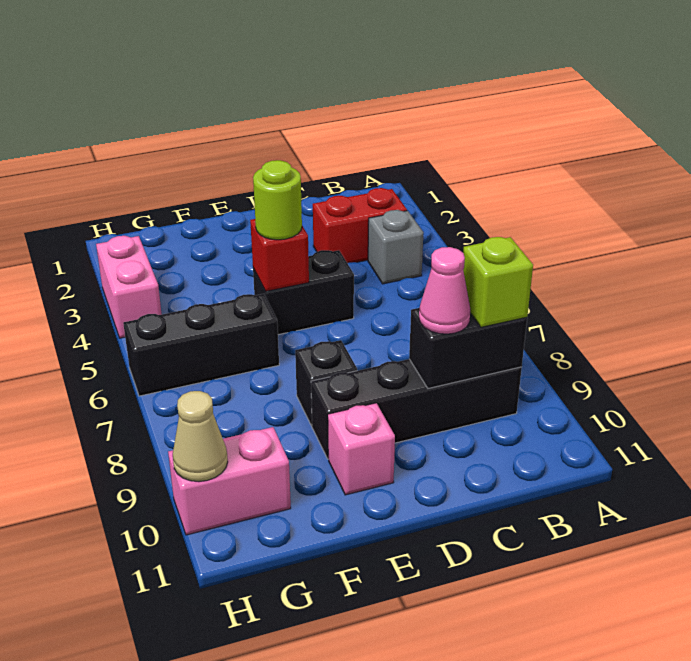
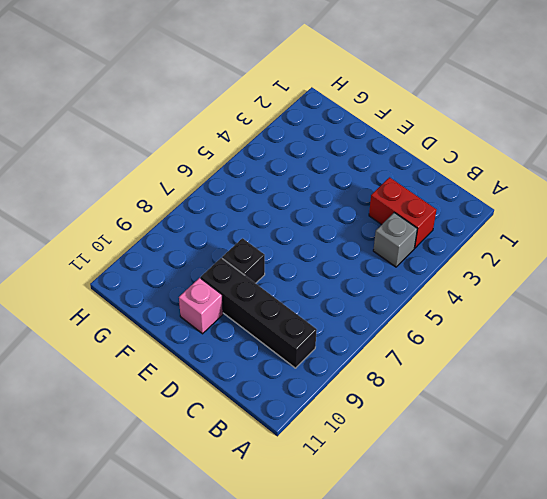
none -> black 1x2 brick [253,250,354,335]
none -> black 1x3 brick [123,294,279,396]
none -> pink 1x2 brick [168,427,291,535]

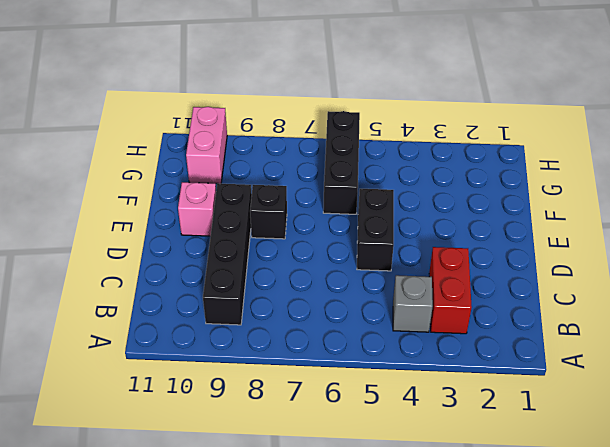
none -> pink 1x2 brick [96,236,162,338]
none -> black 1x2 brick [409,308,527,389]
none -> red 1x1 brick [250,219,309,291]

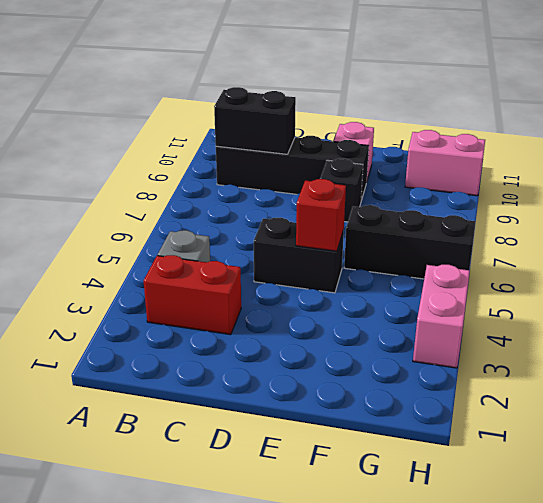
none -> tan 1x1 cone [173,391,228,482]
none -> lime 1x1 brick [463,237,533,327]
none -> pink 1x1 cone [419,247,471,334]

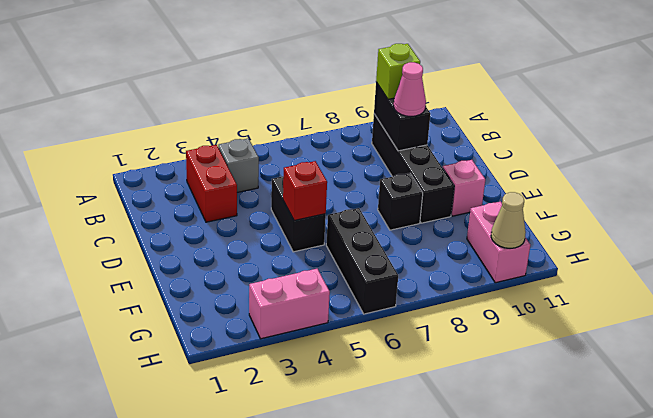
none -> lime 1x1 round brick [253,160,302,240]

